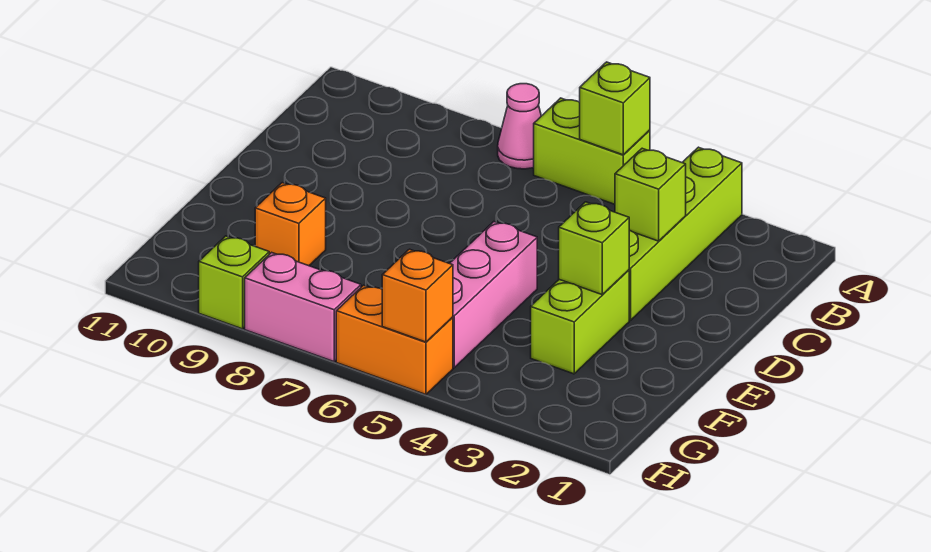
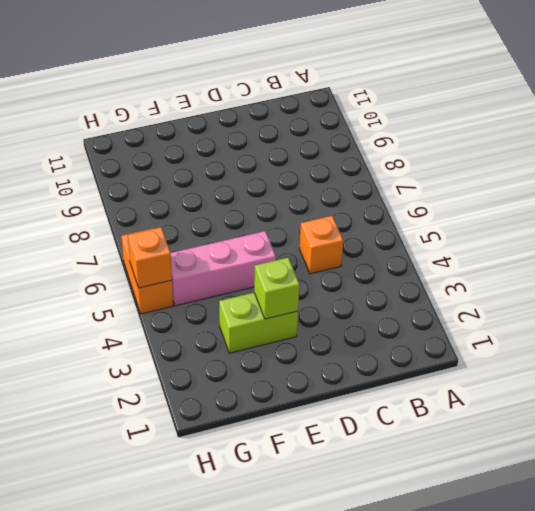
orange 1x1 brick [299,216,343,274] -> orange 1x1 brick moved to [255,183,326,266]
none -> lime 1x4 brick [629,147,742,320]
none -> lime 1x2 brick [534,98,650,204]
none -> pink 1x1 cone [498,84,541,169]

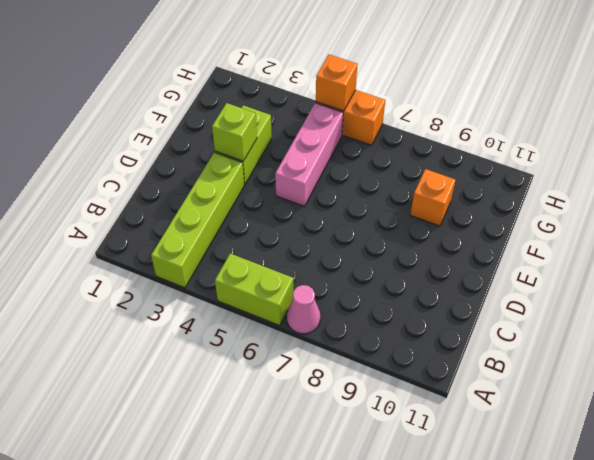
none -> pink 1x2 brick [245,252,361,362]
none -> lime 1x1 brick [199,236,269,329]
none -> lime 1x1 brick [580,62,650,155]

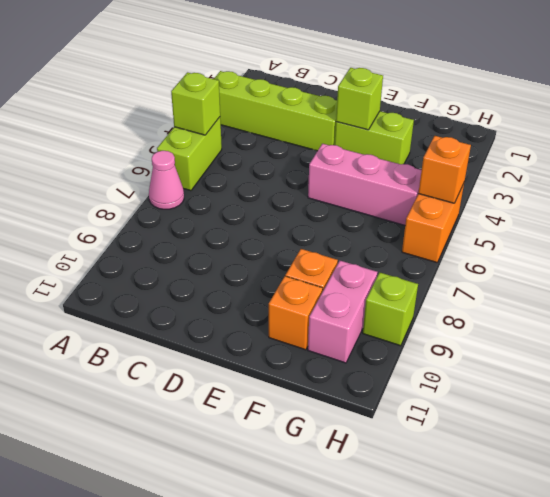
orange 1x1 brick [269,276,323,350] -> none
pink 1x2 brick [308,261,377,363] -> pink 1x2 brick moved to [245,252,361,362]
none -> lime 1x1 brick [615,148,686,241]

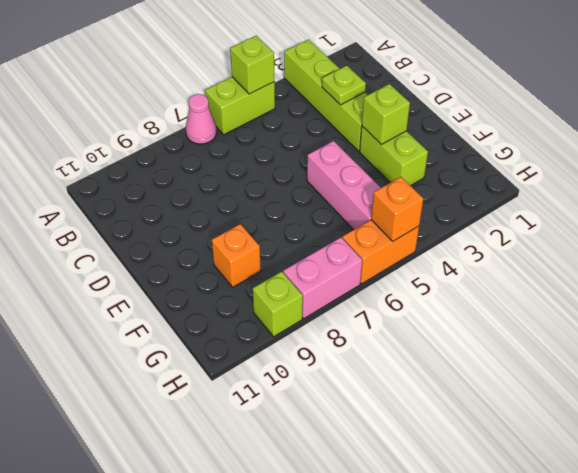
lime 1x1 plate [322,66,366,105] -> lime 1x1 brick [615,148,686,241]

